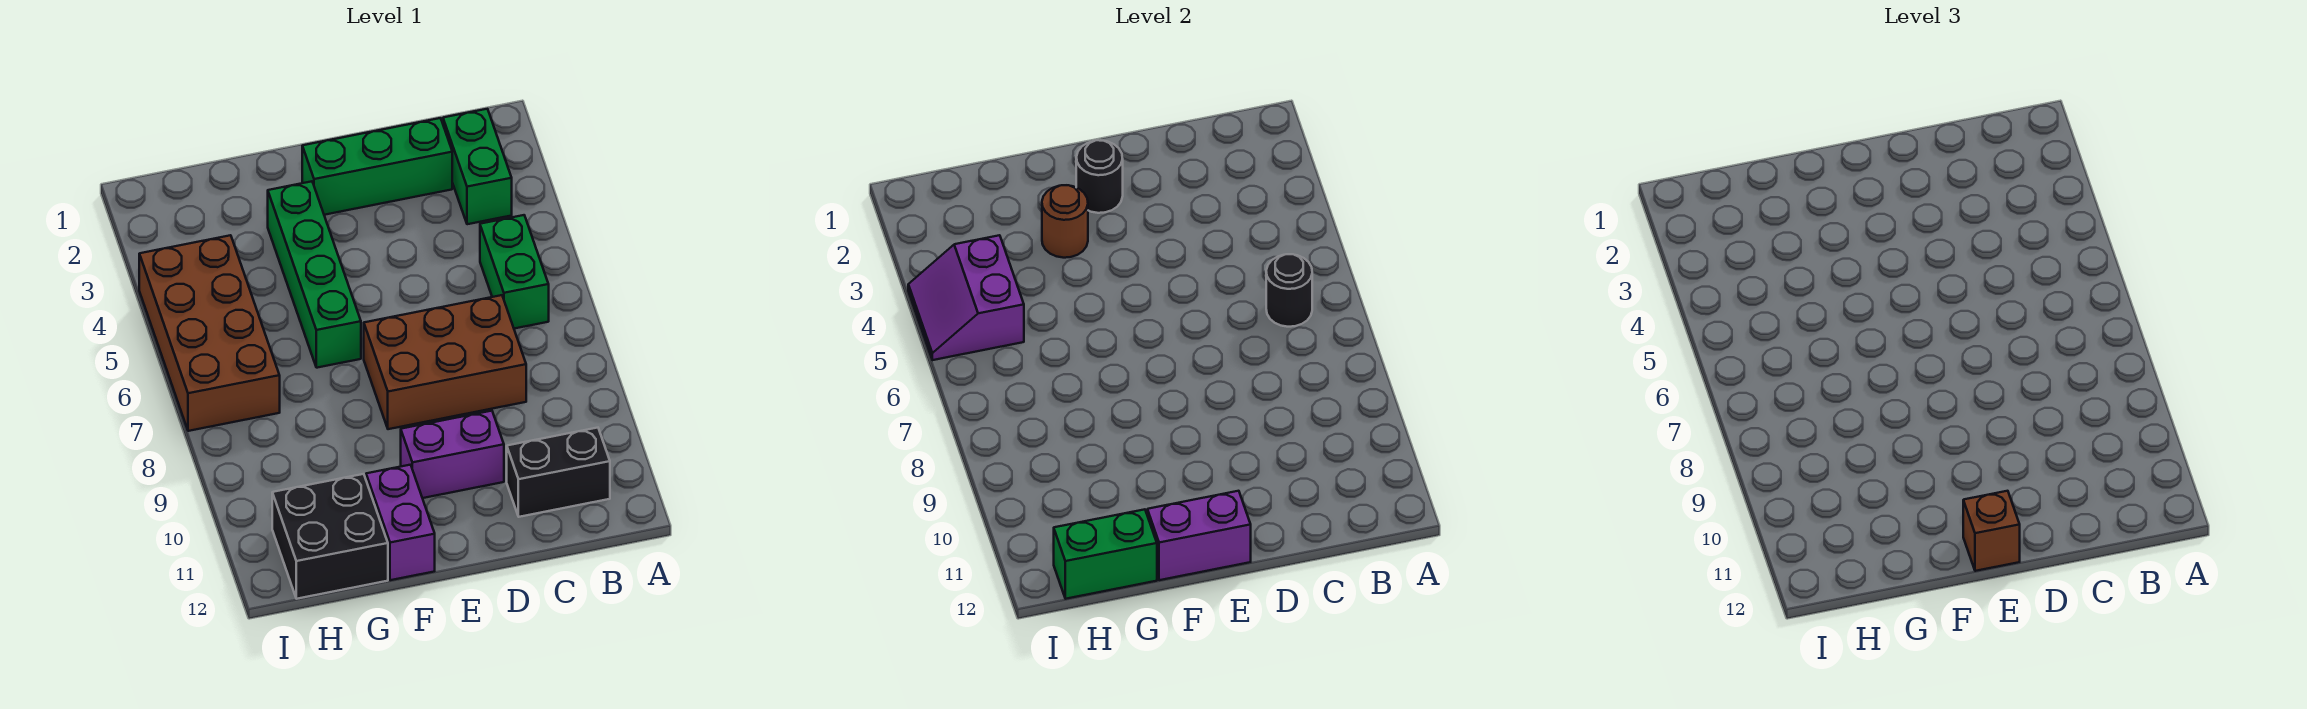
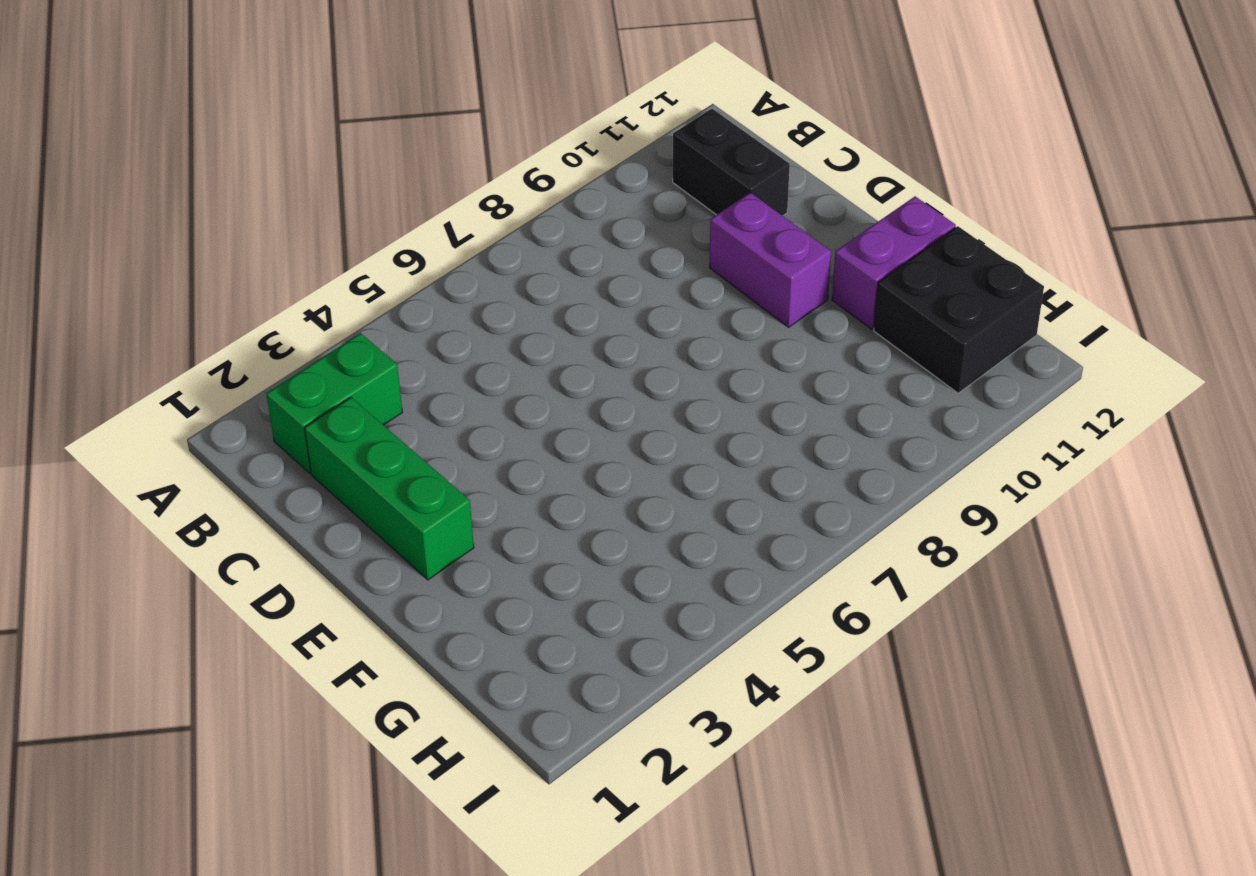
none -> green 1x2 brick [480,215,549,329]
none -> brown 2x3 brick [364,295,526,429]
none -> green 1x4 brick [268,181,361,368]

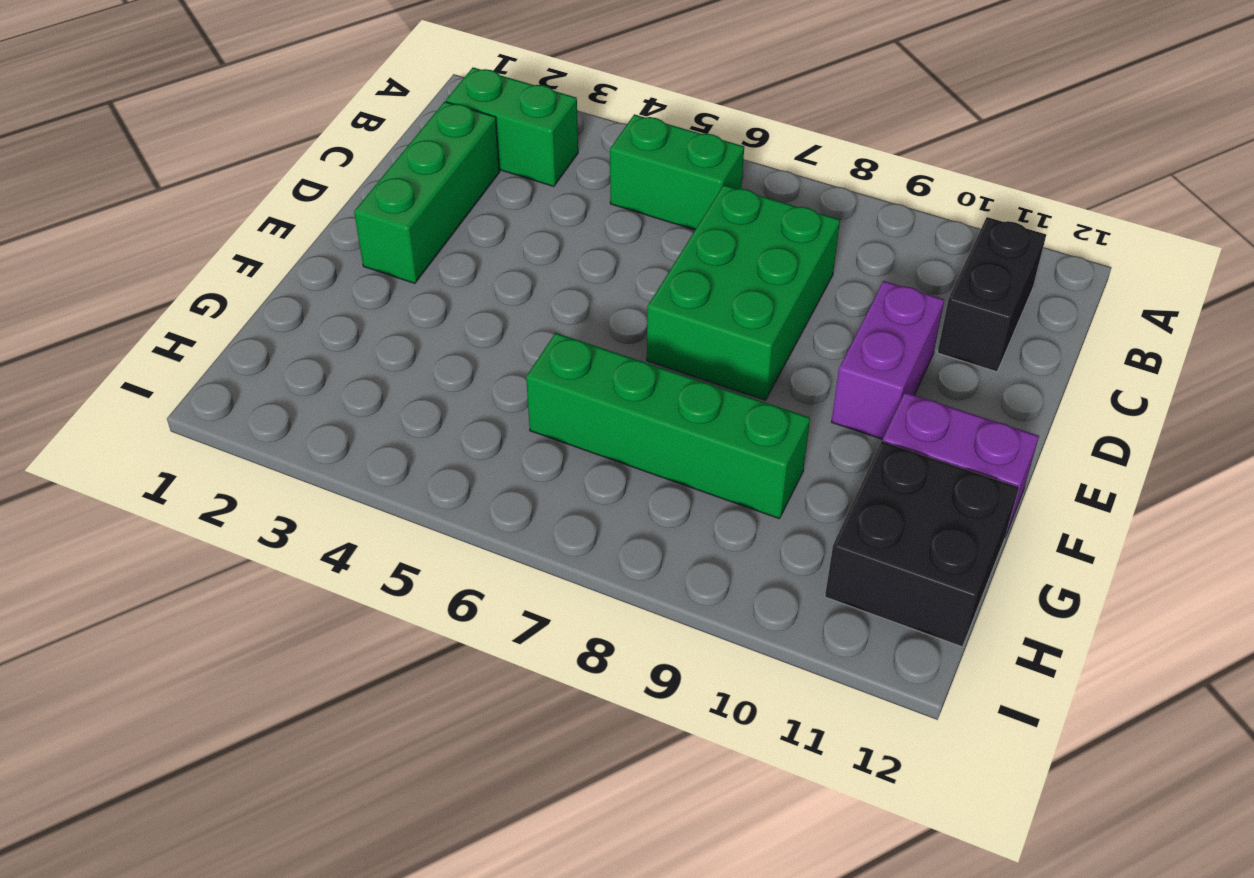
green 2x3 brick [647,185,840,400] -> brown 2x3 brick [364,295,526,429]
green 1x4 brick [526,333,810,519] -> green 1x4 brick moved to [268,181,361,368]
none -> brown 2x4 brick [139,235,280,431]
none -> black 1x1 round brick [1266,254,1312,327]
none -> black 1x1 round brick [1076,140,1123,213]

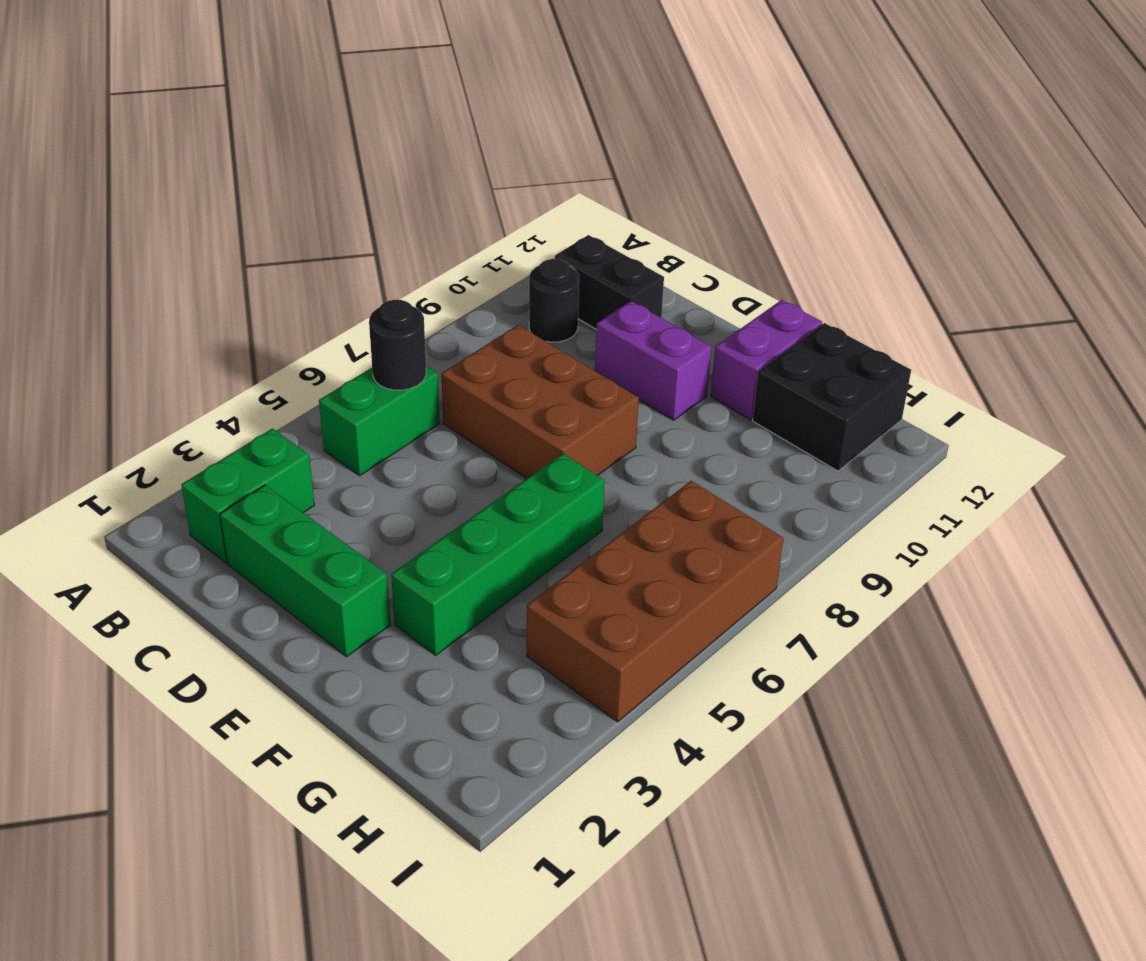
black 1x1 round brick [529,259,579,342] -> black 1x1 round brick moved to [1076,140,1123,213]
none -> purple 1x2 brick [1147,491,1251,580]
none -> brown 1x1 round brick [1042,185,1088,258]
none -> green 1x2 brick [1054,509,1157,599]

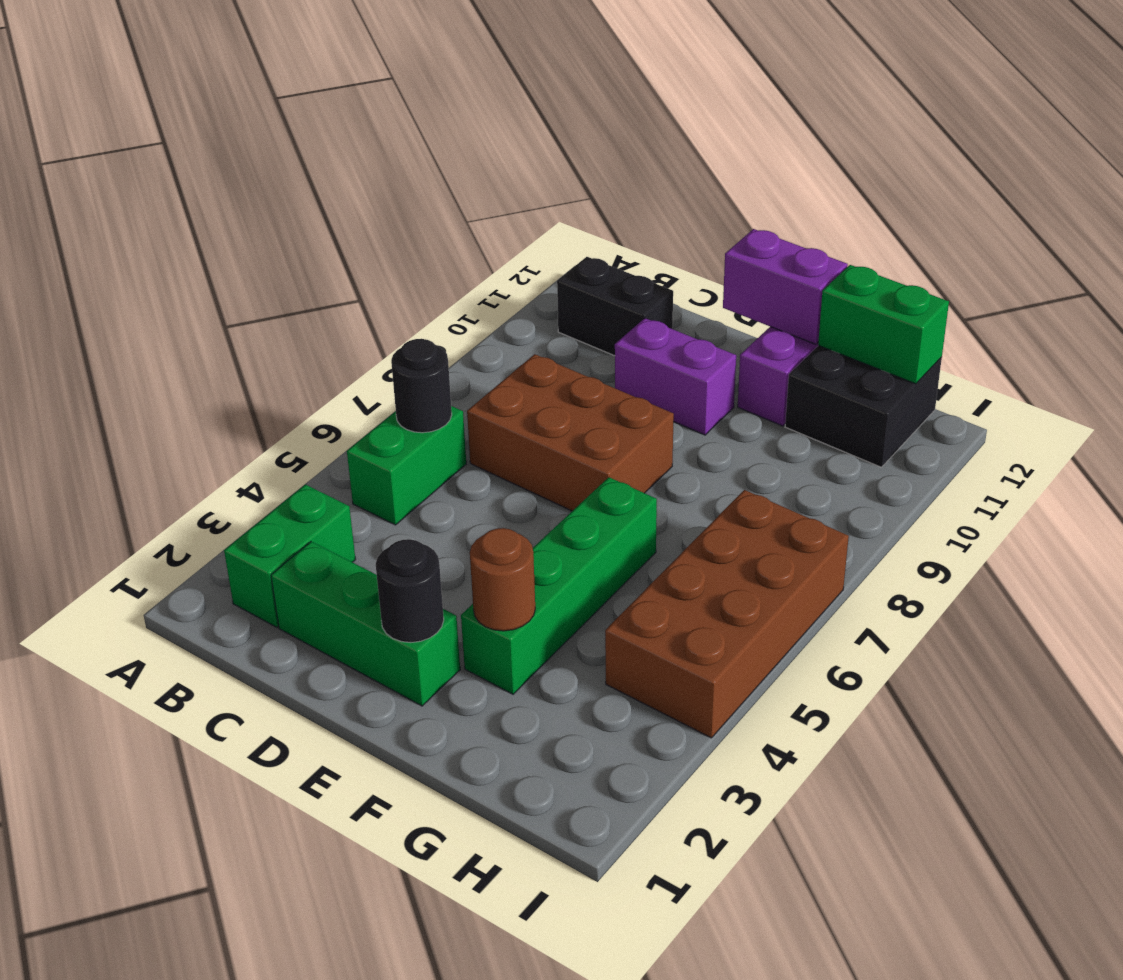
none -> purple 2x2 slope [908,235,1024,360]
none -> brown 1x1 brick [1963,491,2020,571]

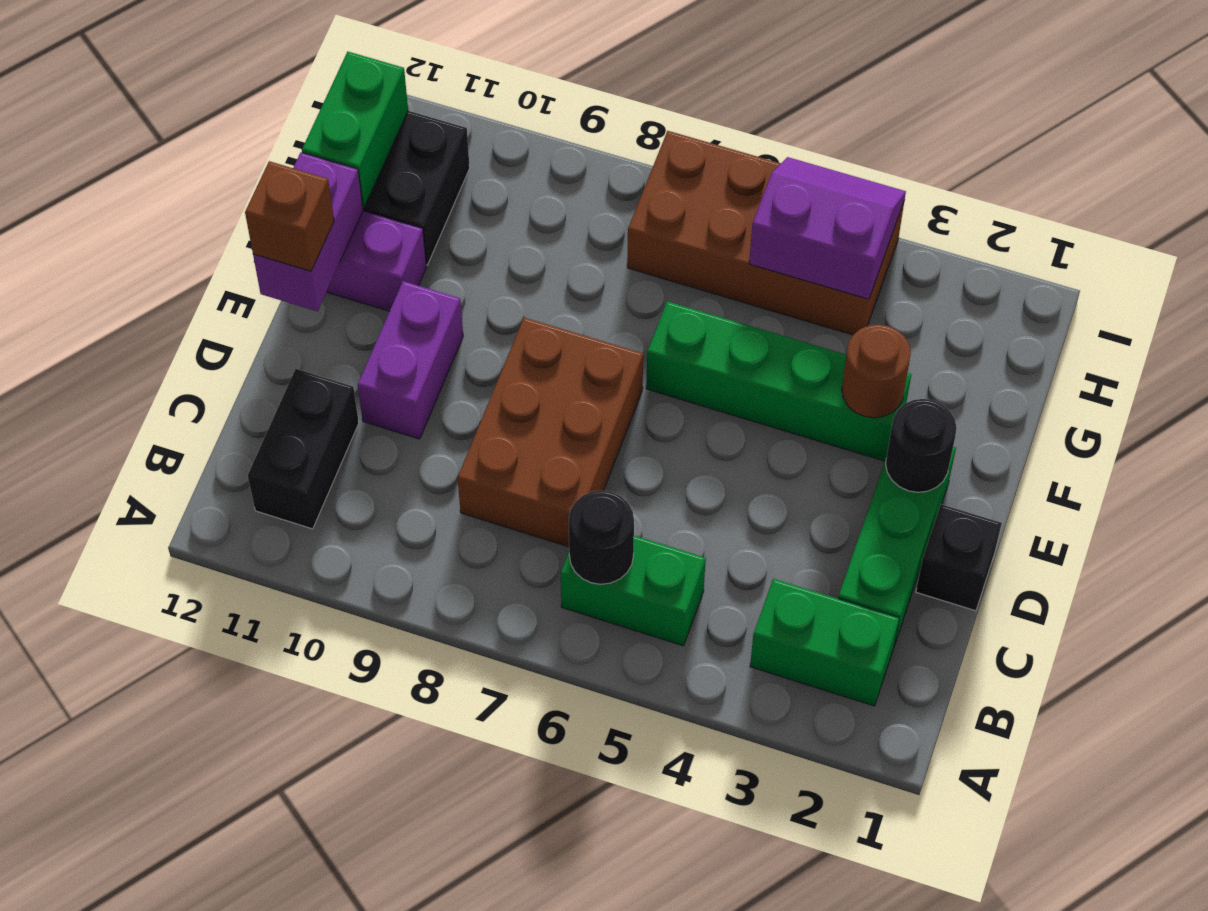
black 1x1 brick [916,504,1002,611] -> none

